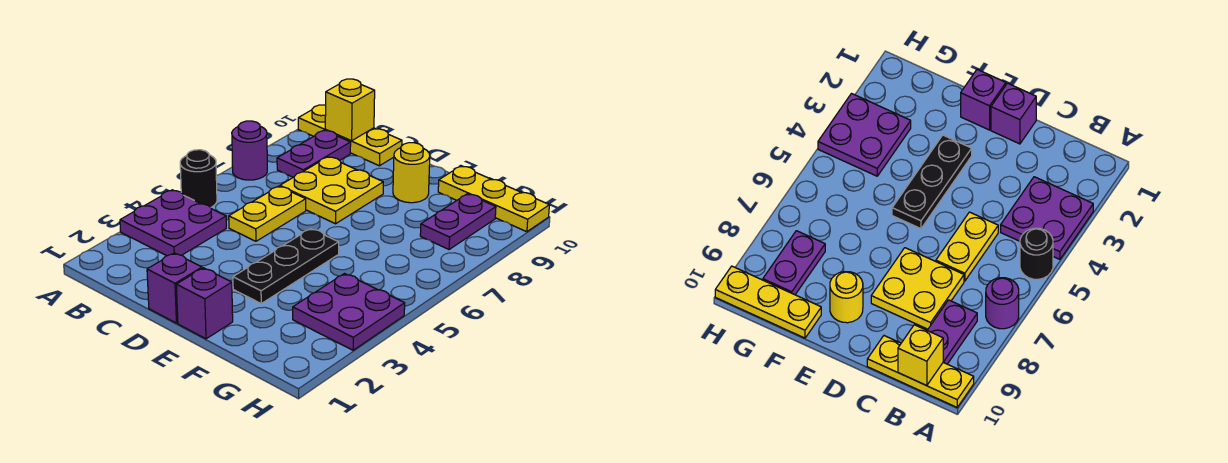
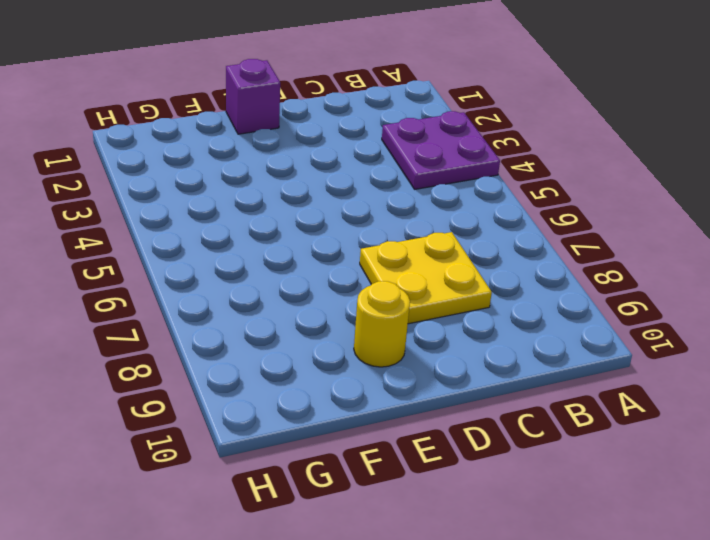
none -> black 1x1 round brick [180,150,217,207]
none -> purple 1x1 round brick [232,121,267,180]
none -> yellow 1x3 plate [298,105,402,166]

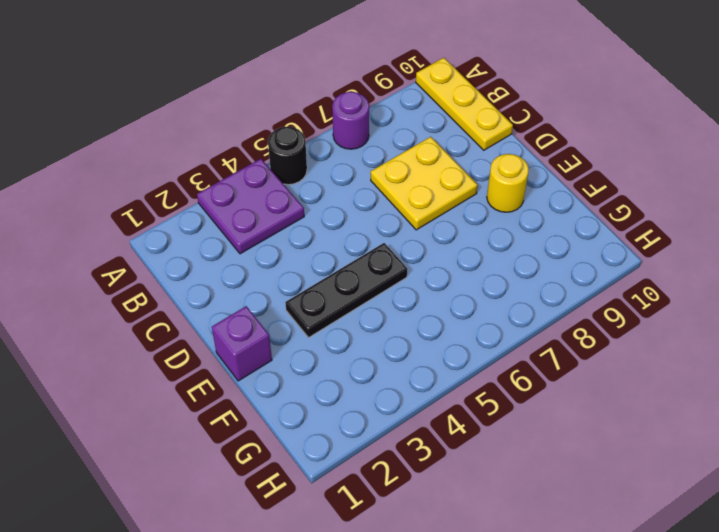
none -> purple 1x2 plate [277,131,351,177]
none -> yellow 1x2 plate [229,186,306,241]
none -> purple 1x1 brick [147,253,202,323]

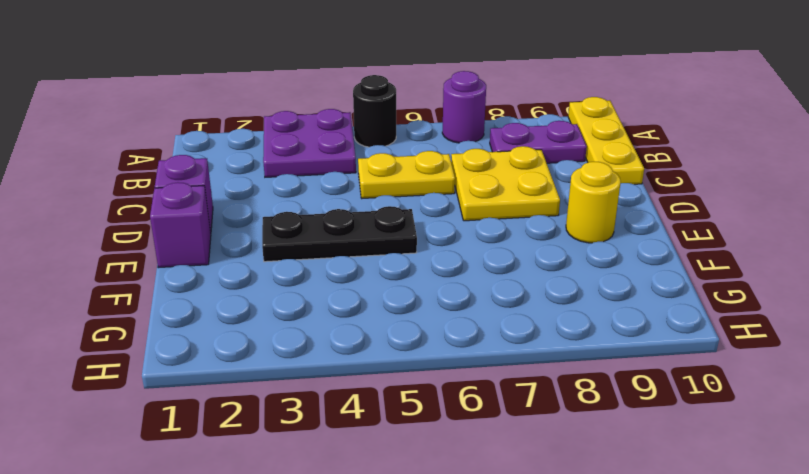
none -> yellow 1x3 plate [438,166,549,232]
none -> purple 2x2 plate [293,274,405,350]
none -> purple 1x2 plate [420,194,496,249]

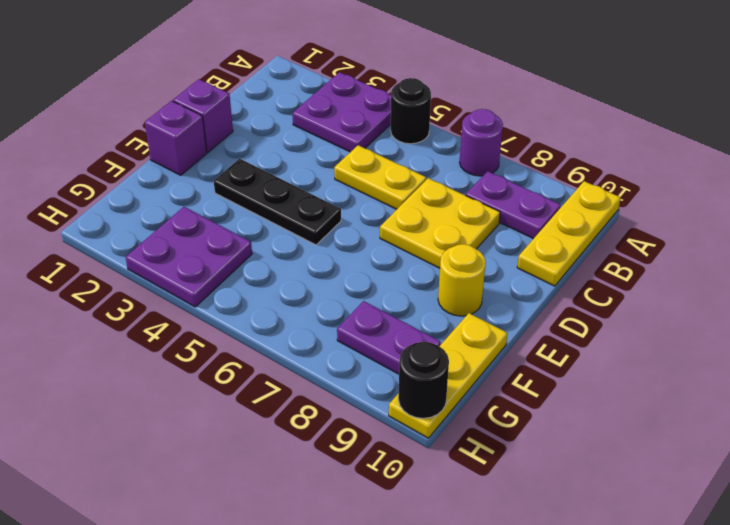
black 1x1 round brick [398,342,449,418] -> none
none -> yellow 1x1 brick [325,79,375,141]

